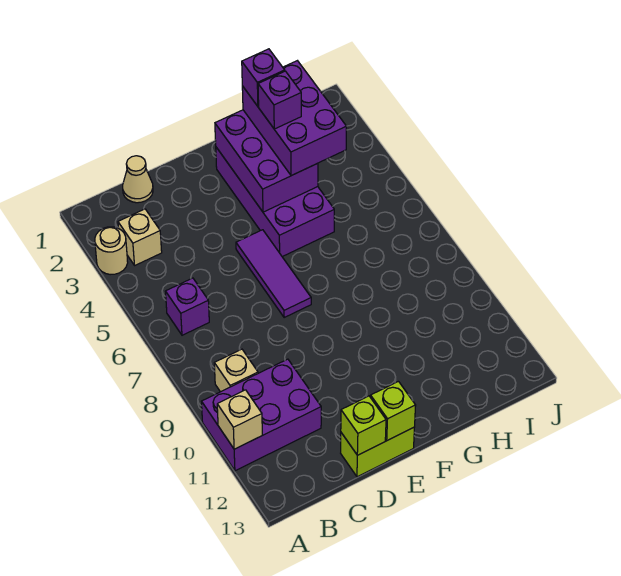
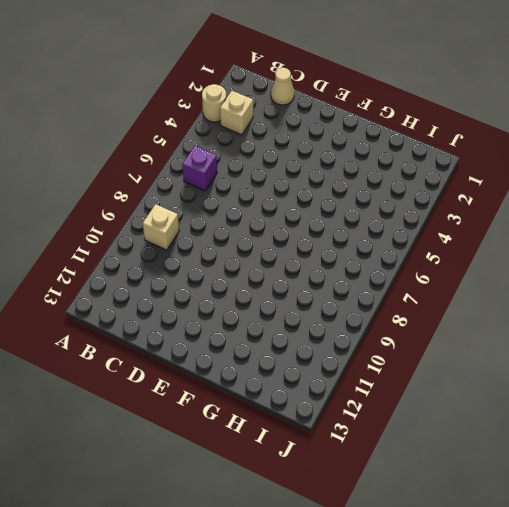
none -> purple 2x3 brick [202,359,321,471]
none -> lime 1x2 brick [341,427,415,477]
none -> purple 1x3 tile [236,230,311,317]

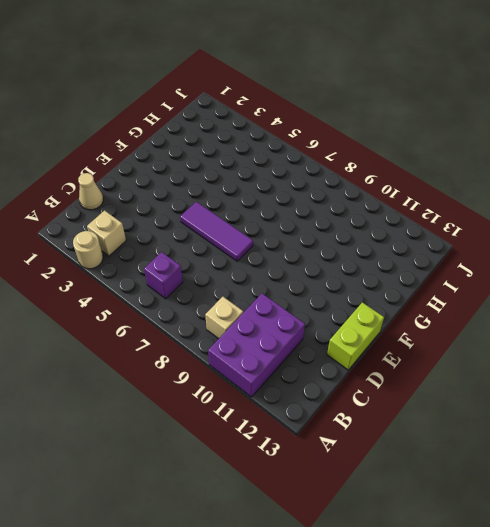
none -> purple 2x4 brick [216,147,334,257]
none -> tan 1x1 brick [217,390,262,449]
none -> lime 1x1 brick [341,396,386,455]

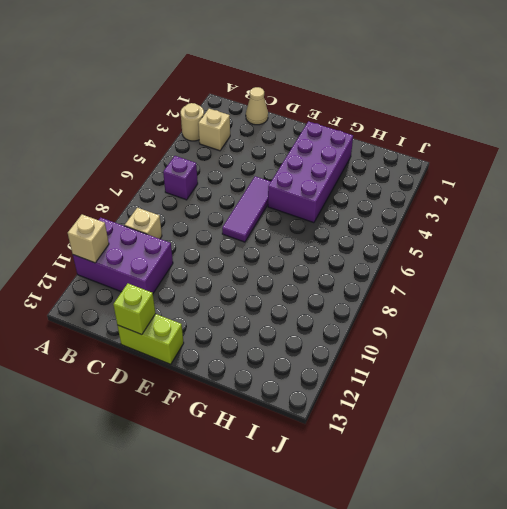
none -> lime 1x1 brick [371,381,416,440]
none -> purple 2x3 brick [215,110,318,212]
none -> purple 2x3 brick [242,61,346,176]

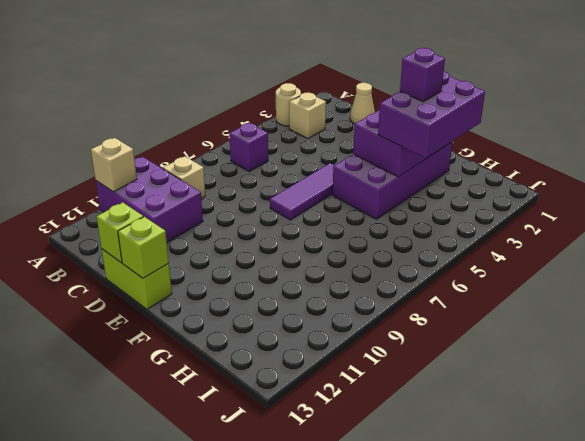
none -> purple 1x1 brick [242,49,285,106]

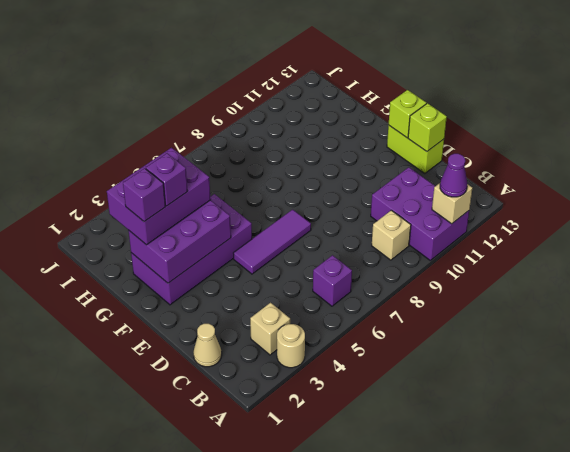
purple 1x1 cone [440,154,467,197] -> none

